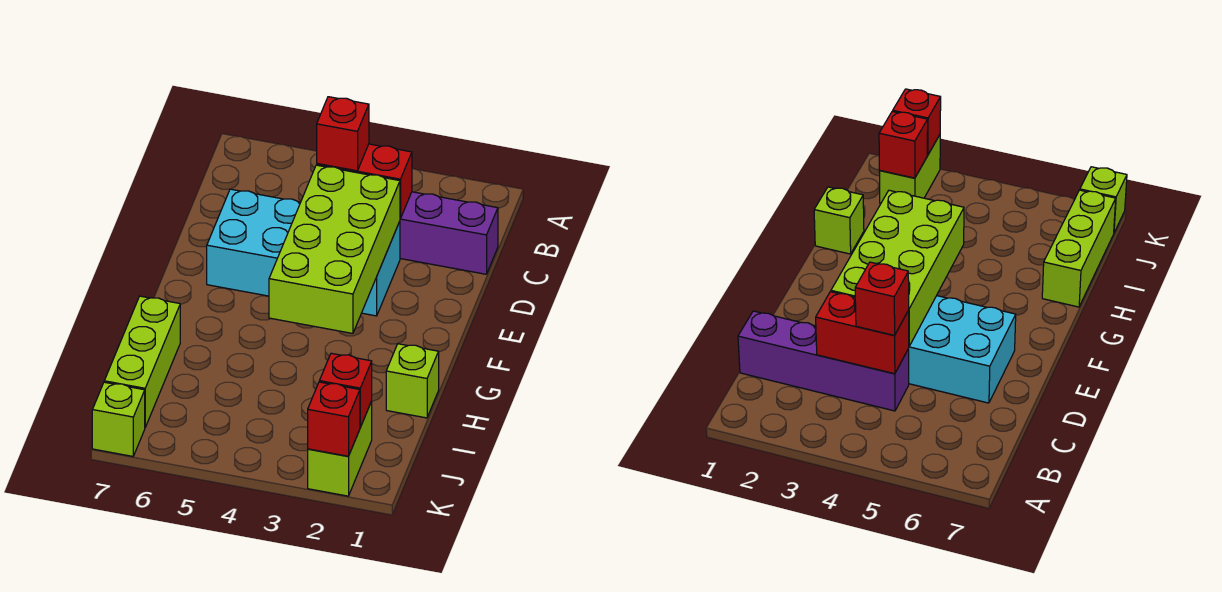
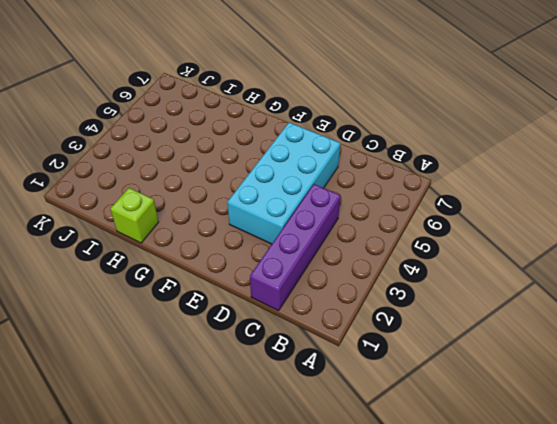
none -> lime 1x3 brick [104,296,180,427]
none -> lime 1x2 brick [308,401,372,496]

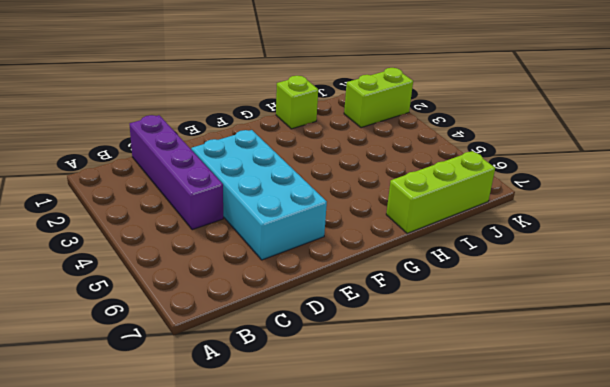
none -> lime 1x1 brick [92,382,145,456]
none -> red 1x2 brick [317,144,412,218]

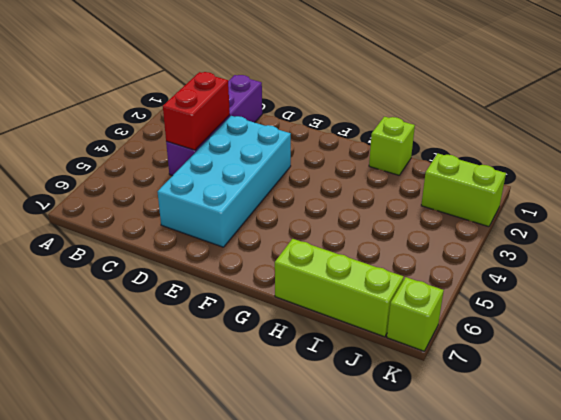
none -> lime 2x4 brick [269,165,400,333]
none -> red 1x1 brick [319,353,372,427]

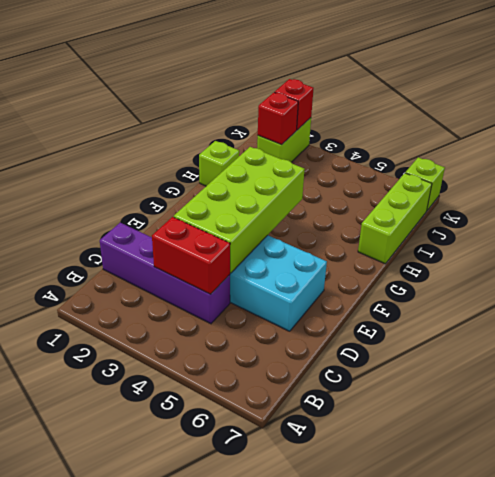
none -> red 1x1 brick [317,97,369,171]

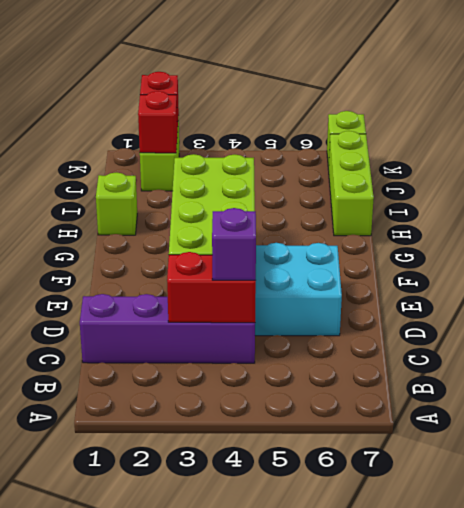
purple 1x1 brick [212,208,256,280] -> red 1x1 brick [317,97,369,171]

